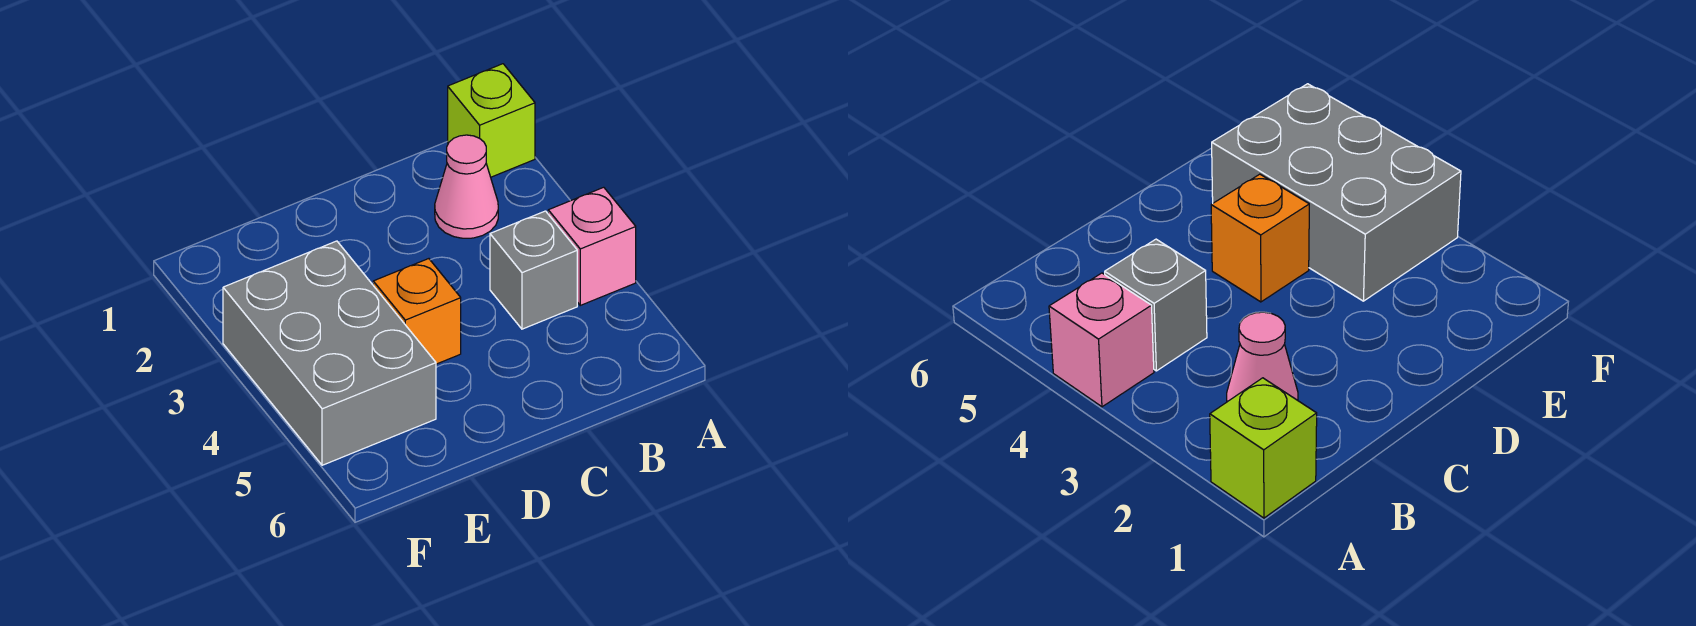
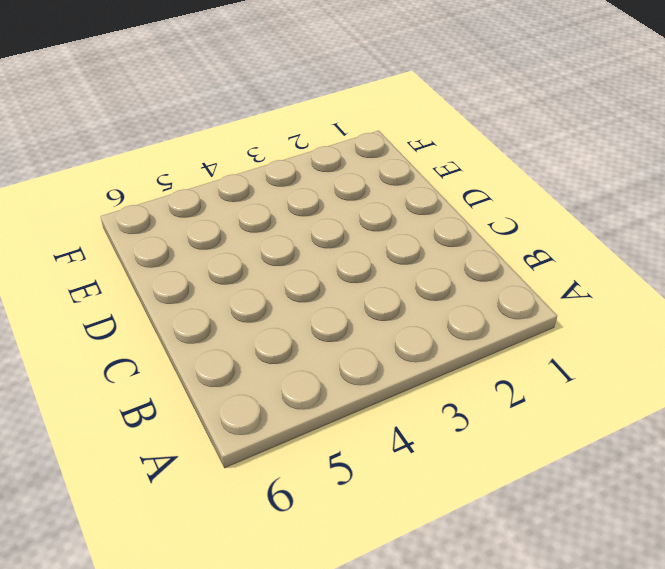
none -> lime 1x1 brick [448,64,535,177]
none -> pink 1x1 brick [548,187,636,305]

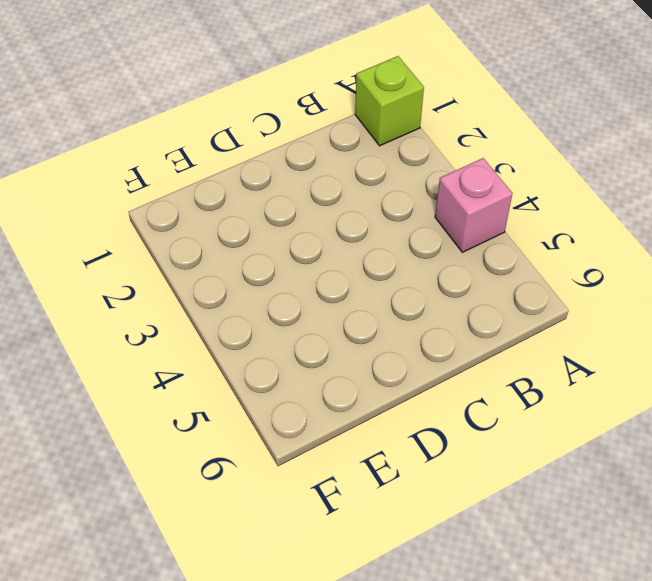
none -> pink 1x1 cone [435,135,498,238]
none -> grey 1x1 brick [490,211,577,329]

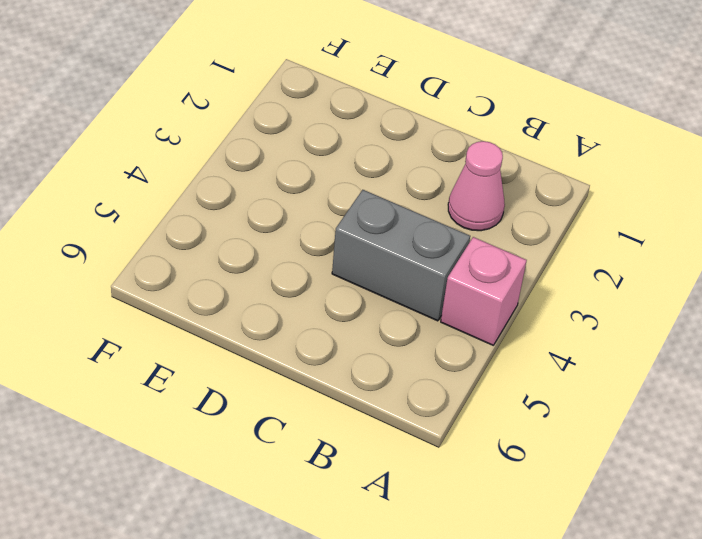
grey 1x2 brick [332,190,470,321] -> grey 1x1 brick [490,211,577,329]
none -> lime 1x1 brick [448,64,535,177]
none -> orange 1x1 brick [373,259,461,364]

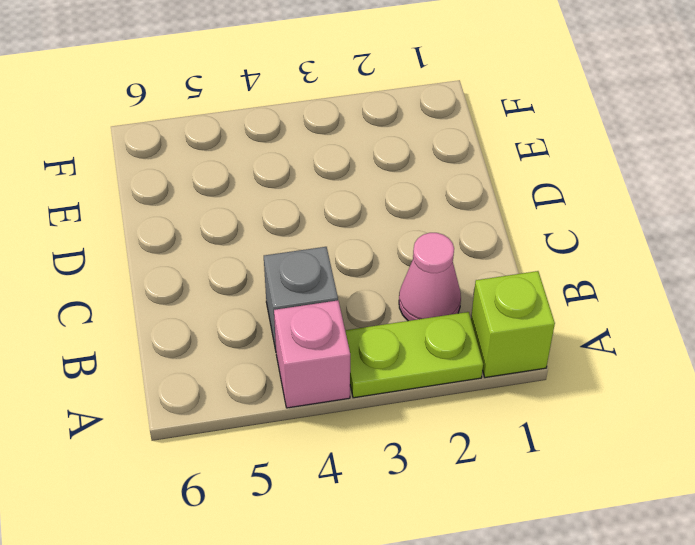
lime 1x2 plate [345,312,483,398] -> none
none -> orange 1x1 brick [373,259,461,364]
none -> grey 2x3 brick [223,241,436,465]

